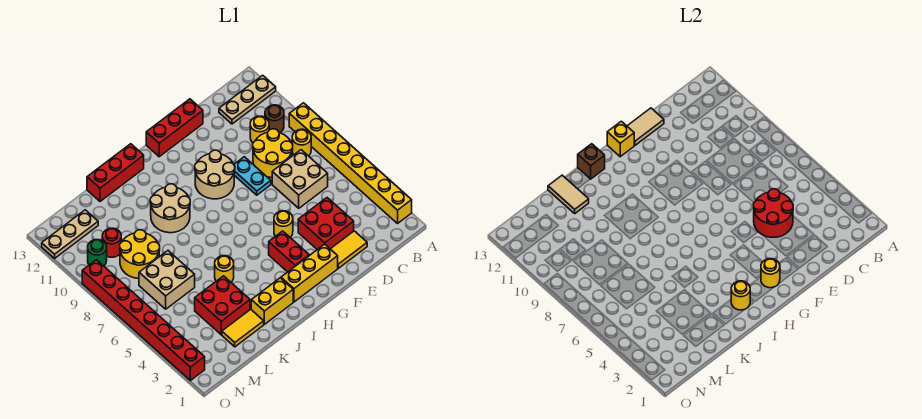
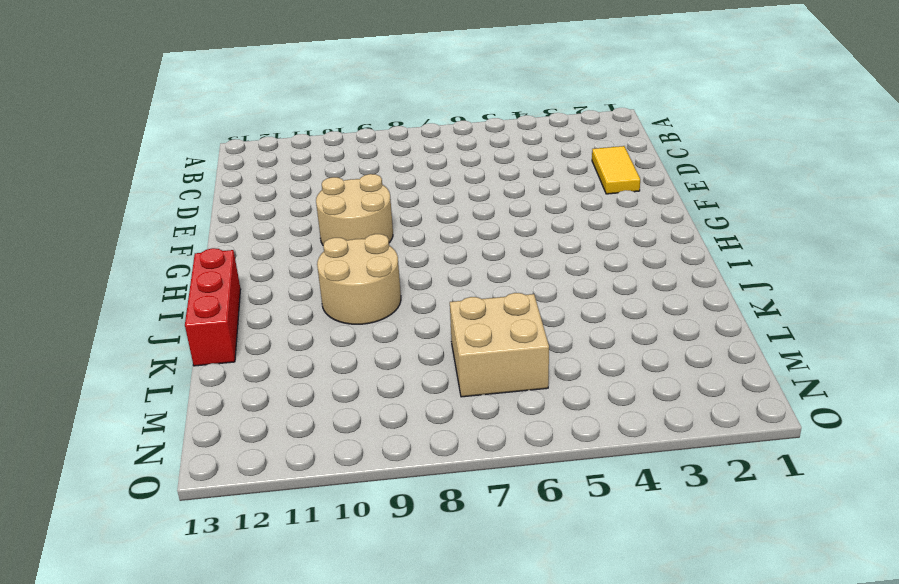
none -> yellow 1x8 brick [289,103,412,223]
none -> tan 1x3 plate [219,75,276,124]
none -> yellow 1x1 round brick [292,129,311,156]
none -> brown 1x1 round brick [265,105,284,133]

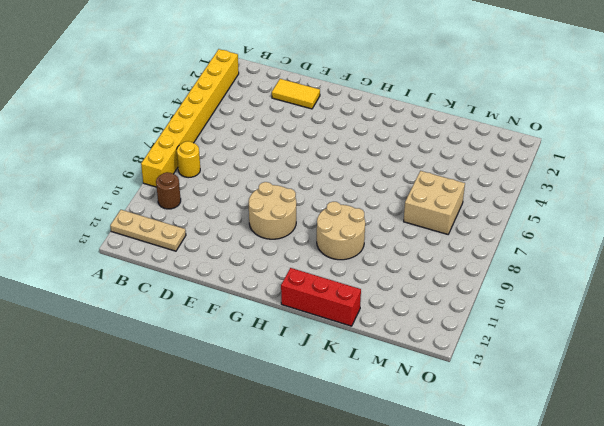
none -> tan 2x2 brick [272,150,328,208]
none -> yellow 2x2 round brick [253,129,293,178]
none -> yellow 1x1 round brick [250,116,269,143]
none -> red 2x2 brick [298,198,354,250]

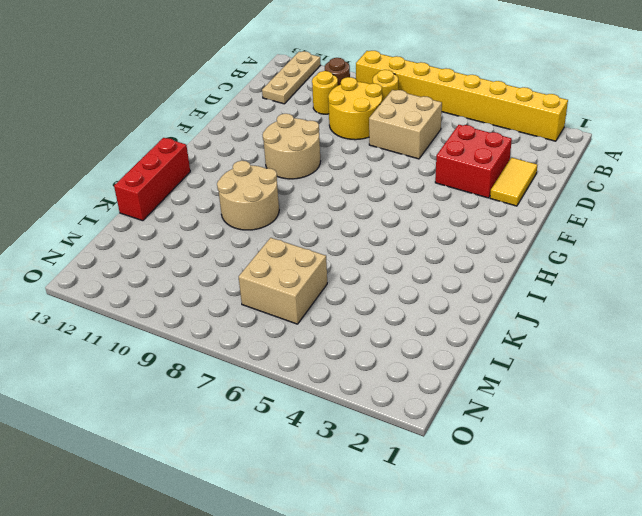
none -> cyan 1x2 plate [234,157,271,195]
none -> red 1x3 brick [146,99,203,157]
none -> yellow 1x3 brick [281,244,338,302]
none -> yellow 1x1 round brick [274,211,293,237]

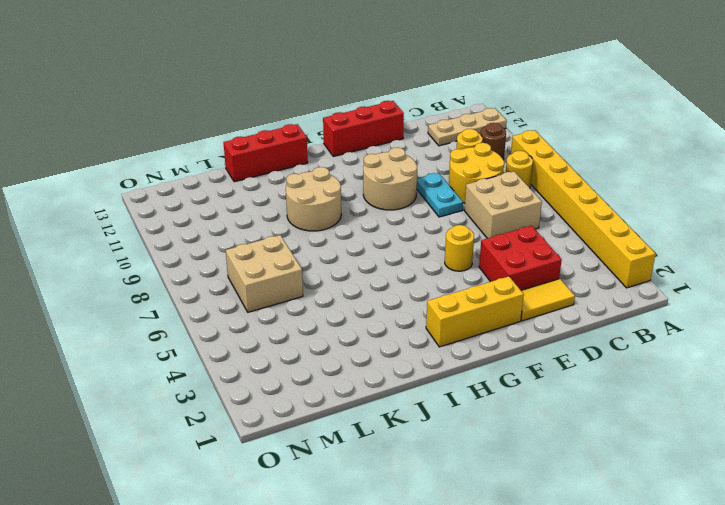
none -> red 1x2 brick [269,231,309,272]
none -> yellow 1x2 brick [251,278,293,324]
none -> yellow 1x1 round brick [215,256,234,282]
none -> yellow 1x2 tile [222,309,264,347]

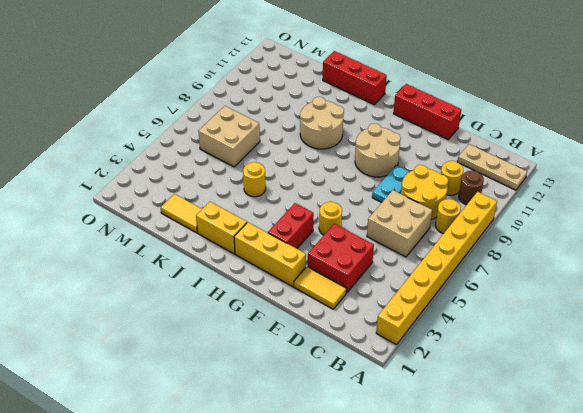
none -> red 2x2 brick [195,276,250,335]
none -> yellow 2x2 round brick [120,230,160,278]
none -> red 1x1 round brick [102,228,121,257]
none -> tan 1x3 plate [42,210,98,258]

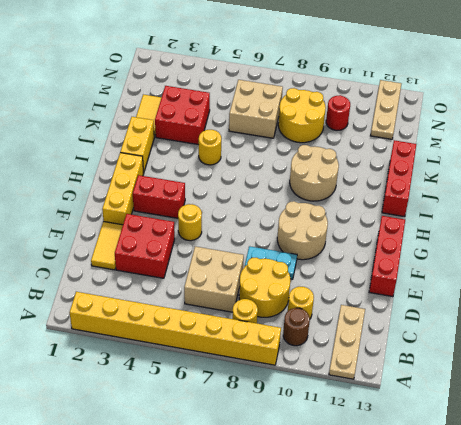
none -> green 1x1 round brick [88,240,107,266]
none -> red 1x8 brick [82,260,205,380]
none -> red 2x2 round brick [753,189,793,237]
none -> tan 1x2 tile [627,108,664,145]

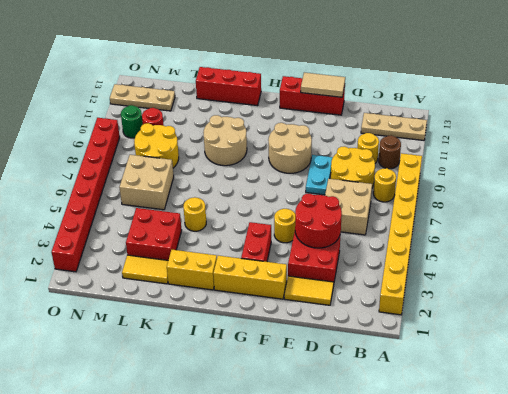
none -> yellow 1x1 round brick [761,259,780,288]
none -> yellow 1x1 brick [607,121,635,157]
none -> yellow 1x1 round brick [731,281,750,310]
none -> brown 1x1 brick [578,144,605,179]

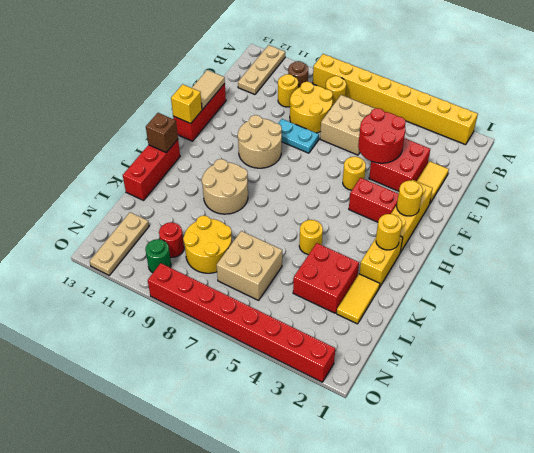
none -> tan 1x2 tile [548,175,589,213]

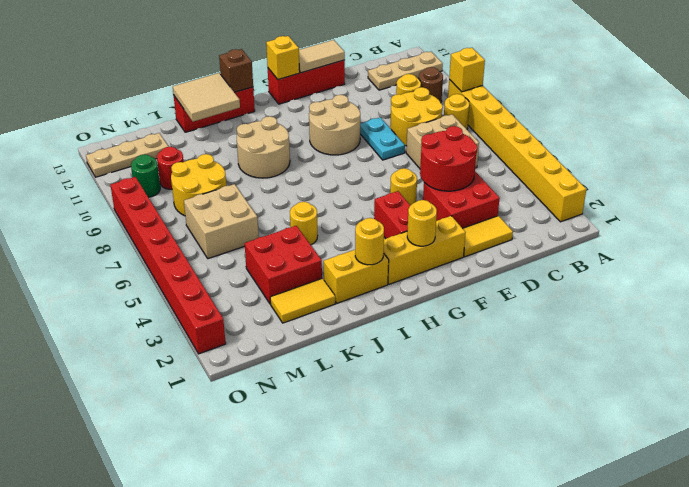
yellow 1x1 brick [449,48,485,92] -> none
tan 2x2 tile [173,73,240,122] -> tan 1x2 tile [548,175,589,213]

